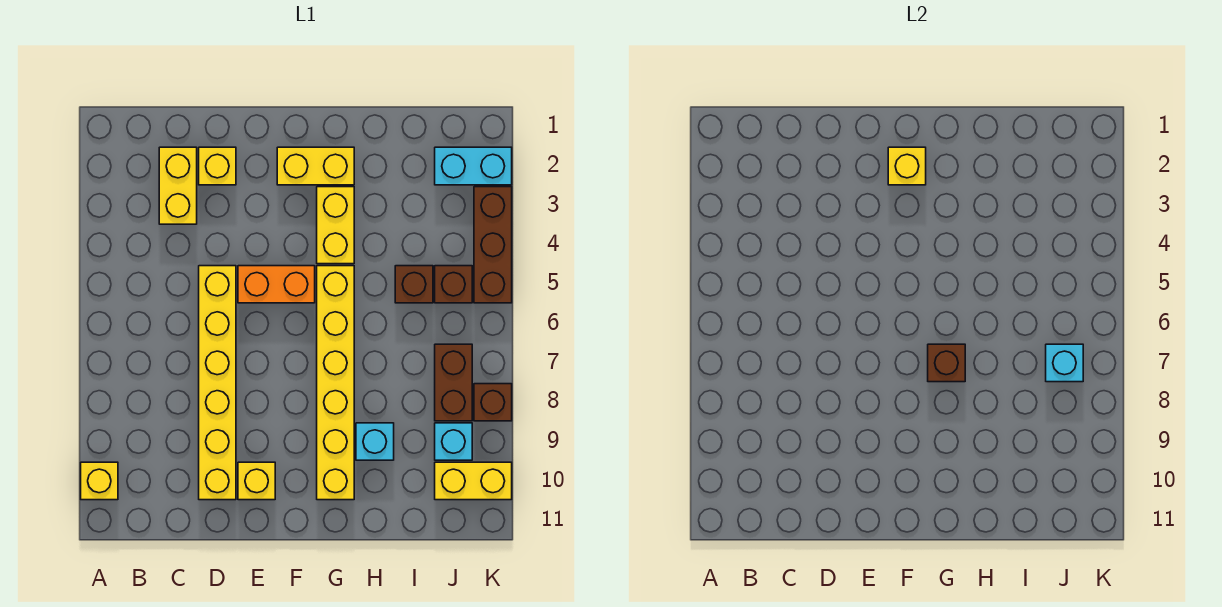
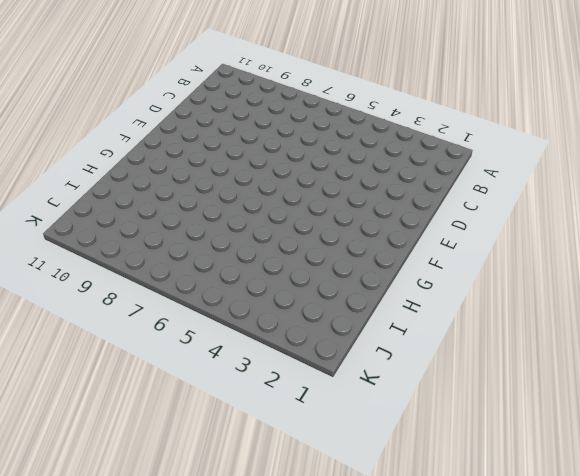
none -> yellow 1x1 brick [81,462,118,500]
none -> yellow 1x2 brick [159,147,197,224]
none -> yellow 1x1 brick [199,147,236,185]

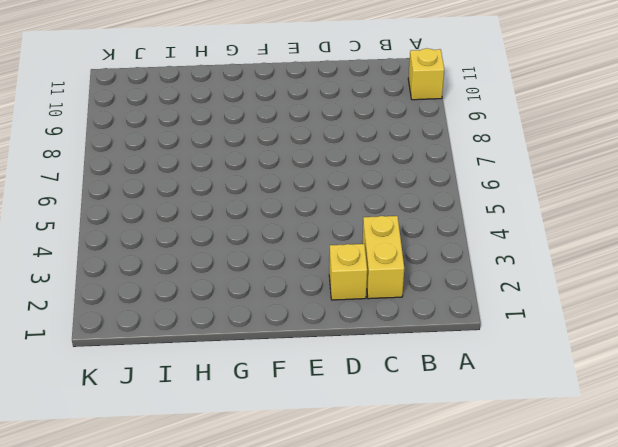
none -> yellow 1x6 brick [199,266,236,500]
none -> orange 1x2 brick [238,266,315,303]
none -> yellow 1x1 brick [238,462,275,500]

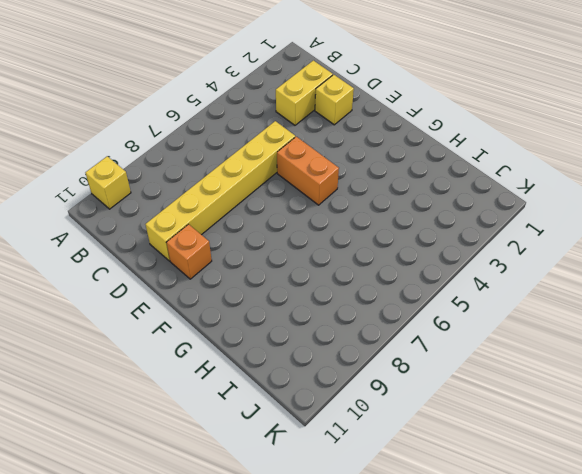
orange 1x1 brick [167,224,212,279] -> yellow 1x1 brick [238,462,275,500]
none -> yellow 1x2 brick [277,147,354,185]
none -> yellow 1x2 brick [317,187,354,264]
none -> yellow 1x6 brick [317,266,354,500]

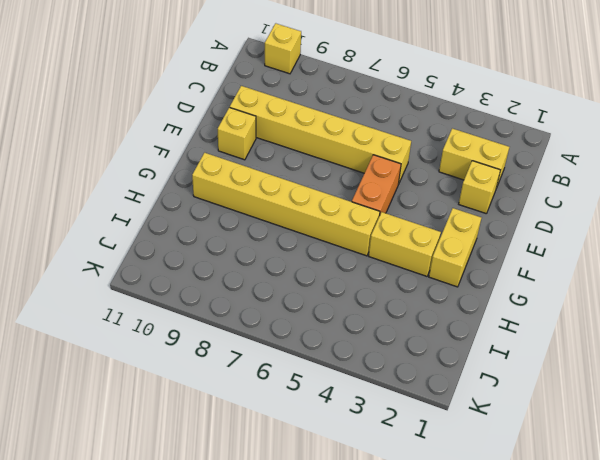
none -> cyan 1x1 brick [356,423,394,460]
none -> brown 1x1 brick [395,266,433,303]
none -> cyan 1x2 brick [435,147,512,185]

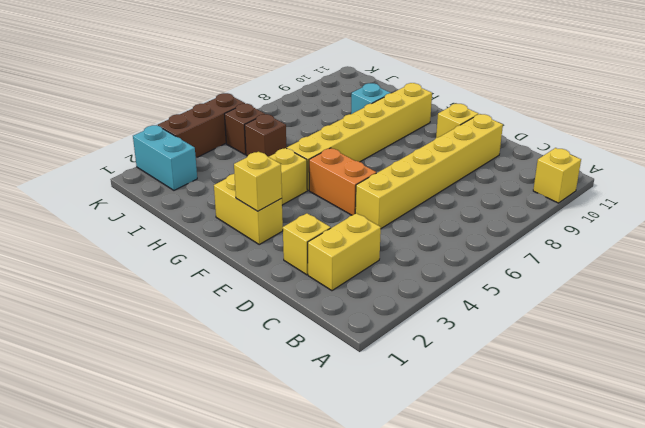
none -> brown 1x2 brick [435,344,472,421]
none -> cyan 1x1 brick [435,423,472,460]
none -> yellow 1x2 brick [435,462,512,500]

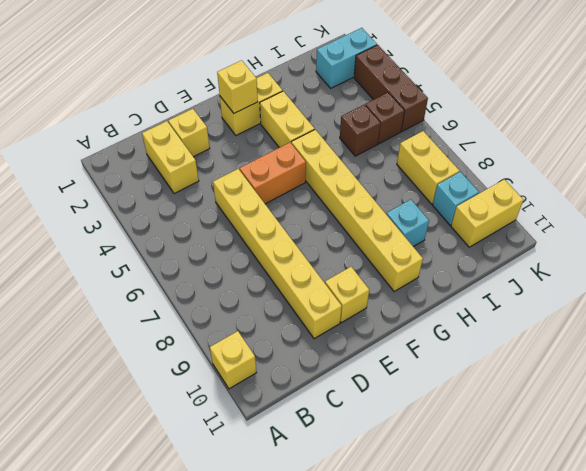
yellow 1x2 brick [397,131,460,204] -> brown 1x2 brick [435,344,472,421]
none -> brown 1x1 brick [474,384,512,421]
none -> brown 1x1 brick [928,344,965,382]
none -> cyan 1x1 brick [1046,344,1083,382]

